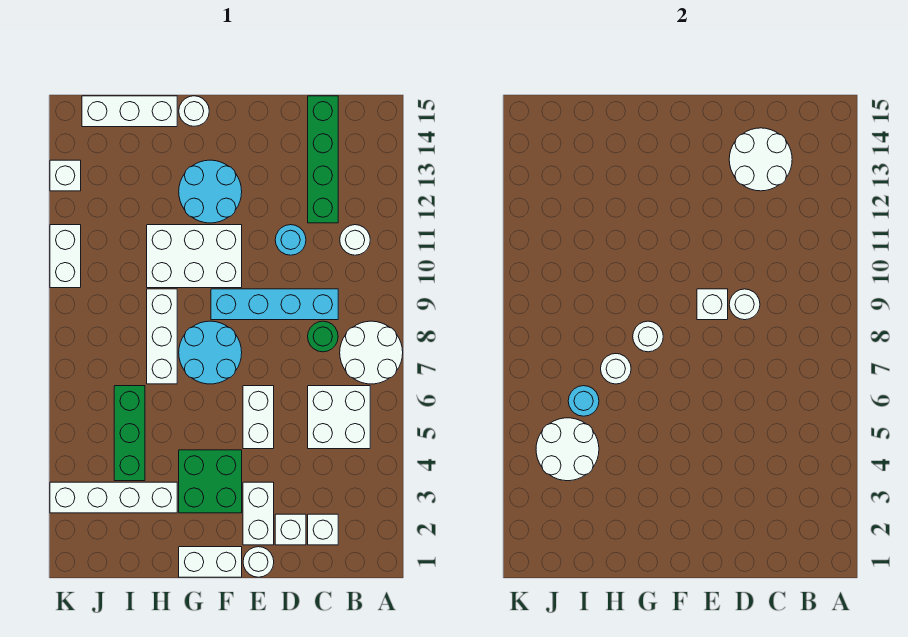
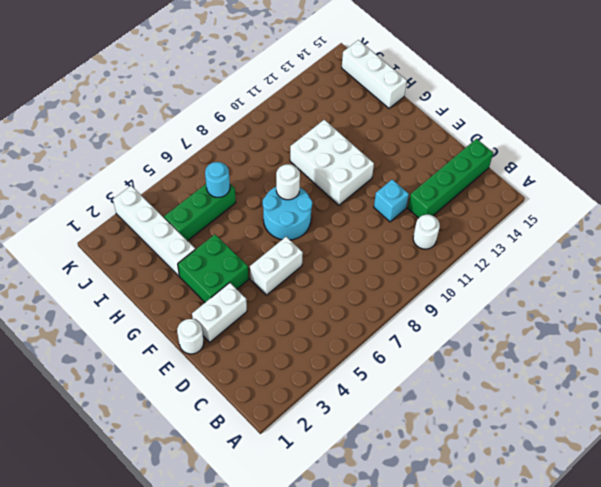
cyan 1x1 brick [374,179,409,222] -> cyan 1x1 round brick [275,225,306,255]
none -> white 2x2 round brick [340,321,403,384]
none -> white 2x2 brick [308,386,370,449]
none -> white 1x1 brick [308,514,338,545]
none -> green 1x1 round brick [308,321,338,352]

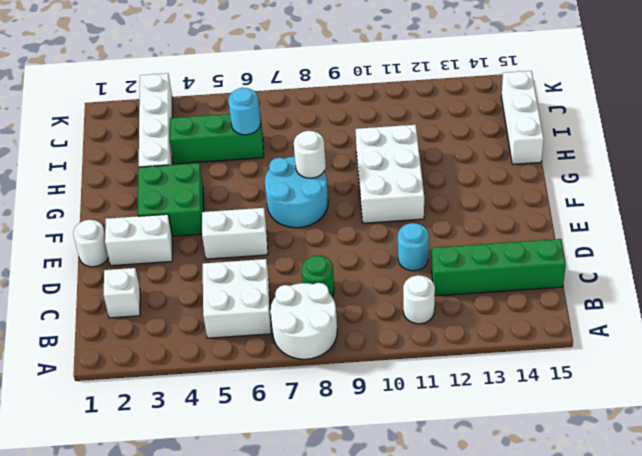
none -> cyan 1x4 brick [211,289,338,320]
none -> white 1x1 brick [275,514,306,545]
none -> white 1x2 brick [179,547,242,577]
none -> cyan 2x2 round brick [179,160,242,223]

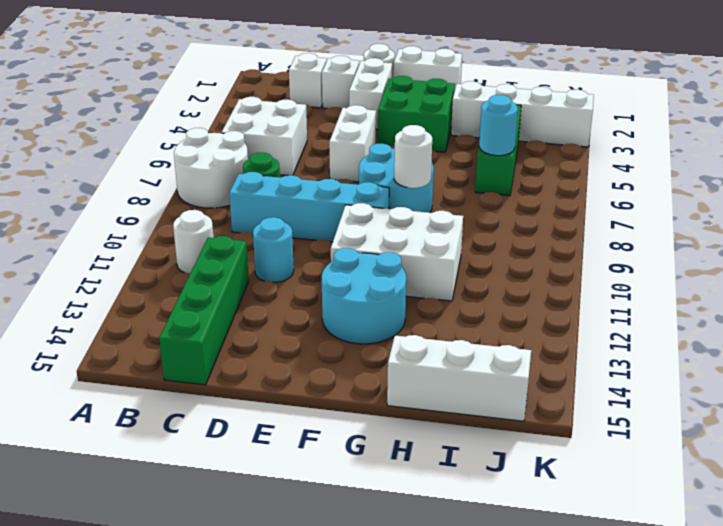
none -> white 1x1 round brick [179,96,209,126]
none -> white 1x3 brick [147,289,177,384]
none -> white 1x2 brick [50,225,81,288]
none -> white 1x1 brick [50,160,81,191]

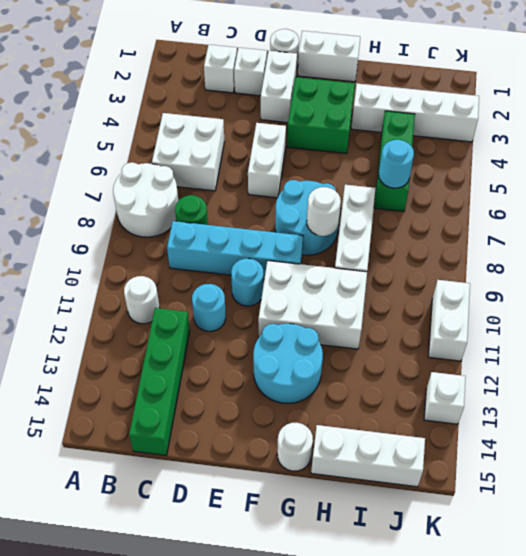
cyan 1x1 round brick [231,258,264,306] -> none
none -> white 2x2 round brick [729,128,792,191]
none -> white 1x1 round brick [729,289,760,320]
none -> white 1x1 brick [697,289,728,320]
none -> white 1x1 round brick [601,354,631,384]

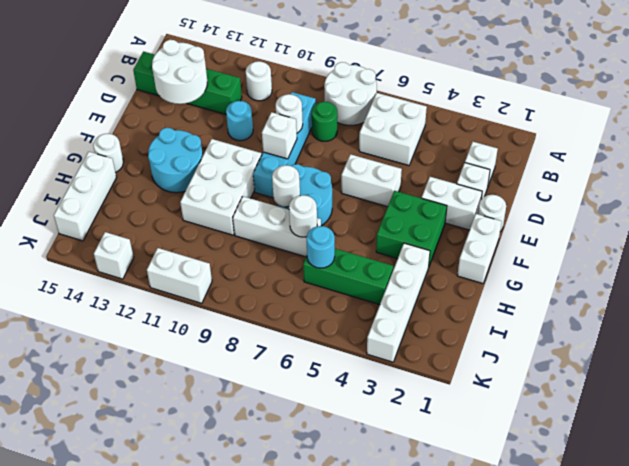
none -> white 2x2 round brick [536,418,599,481]

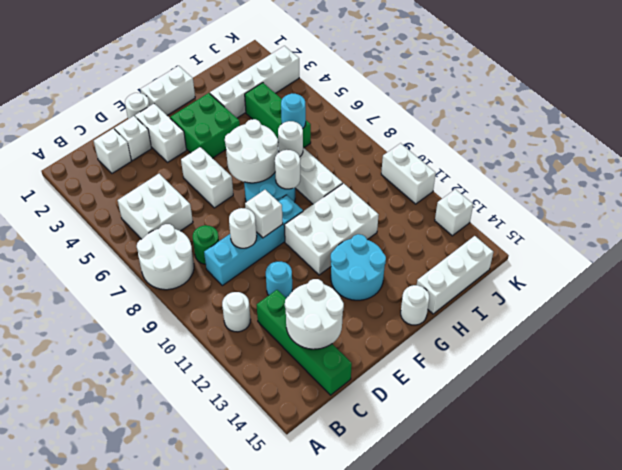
white 2x2 round brick [225,119,278,183] -> white 2x2 round brick moved to [536,418,599,481]

